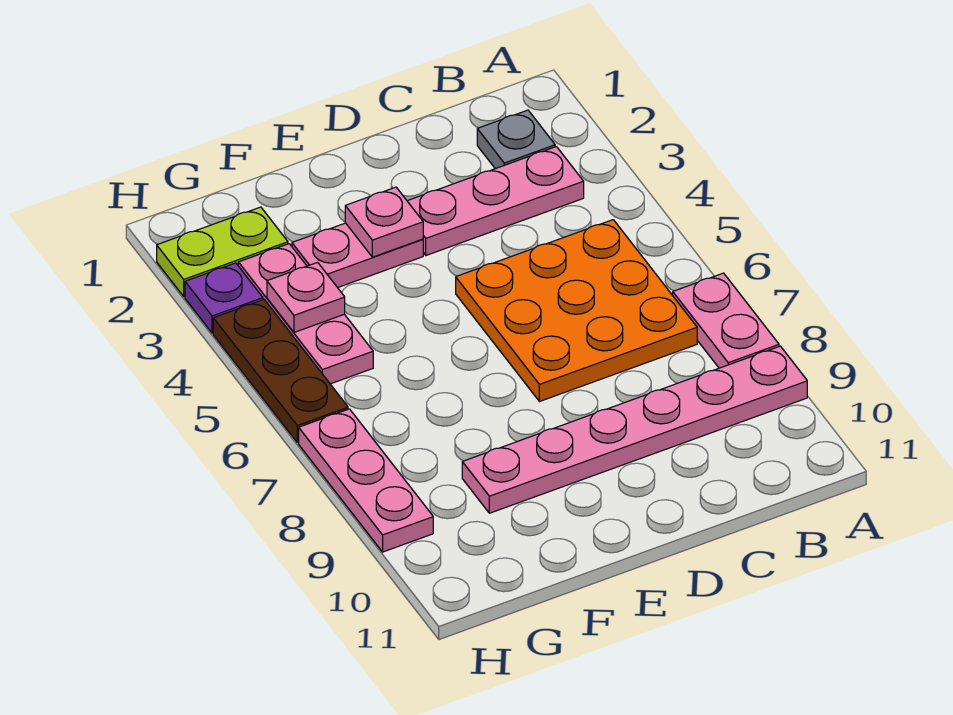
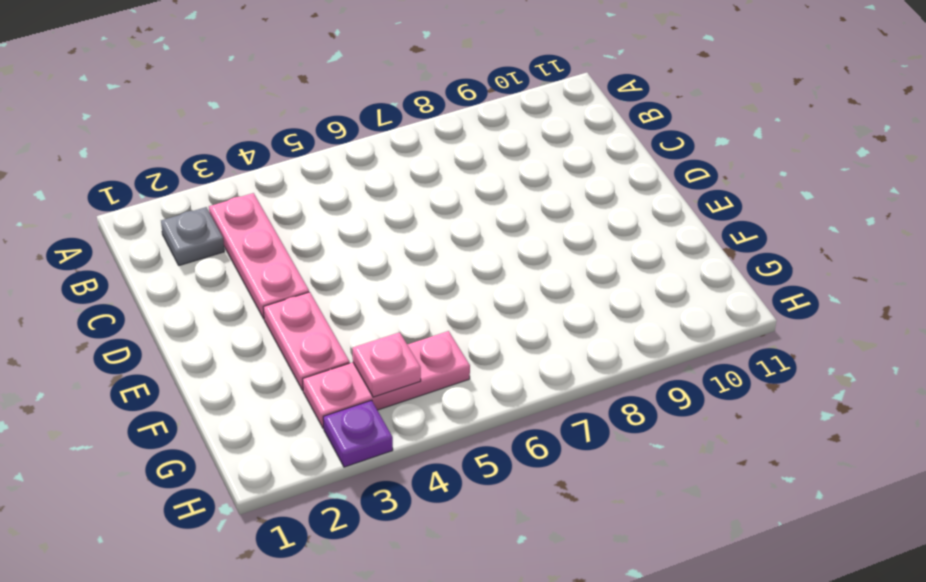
none -> pink 1x2 plate [673,273,779,368]
none -> pink 1x6 plate [462,346,807,513]
none -> orange 3x3 plate [456,220,697,402]

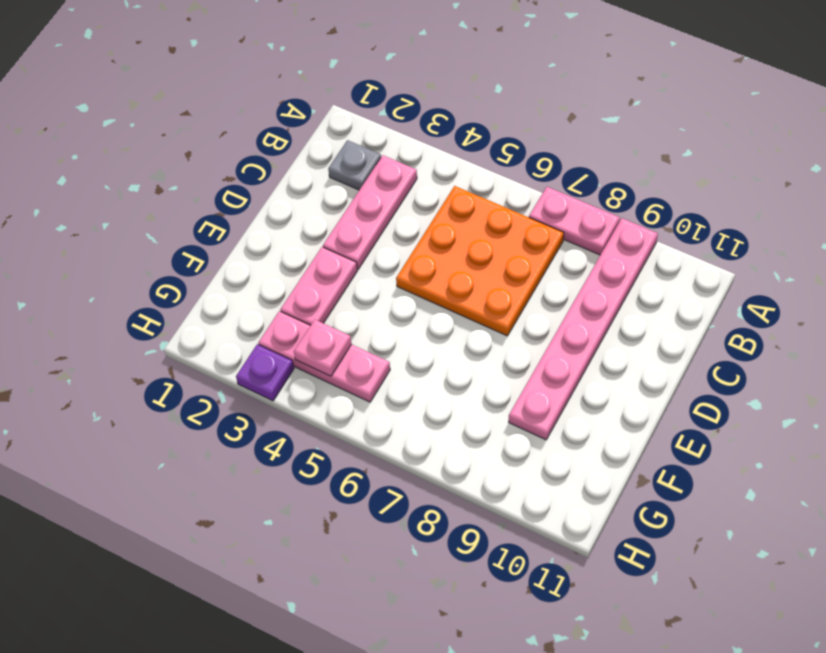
none -> lime 1x2 plate [157,207,288,296]
none -> brown 1x3 plate [213,300,348,443]
none -> pink 1x3 plate [299,409,433,552]

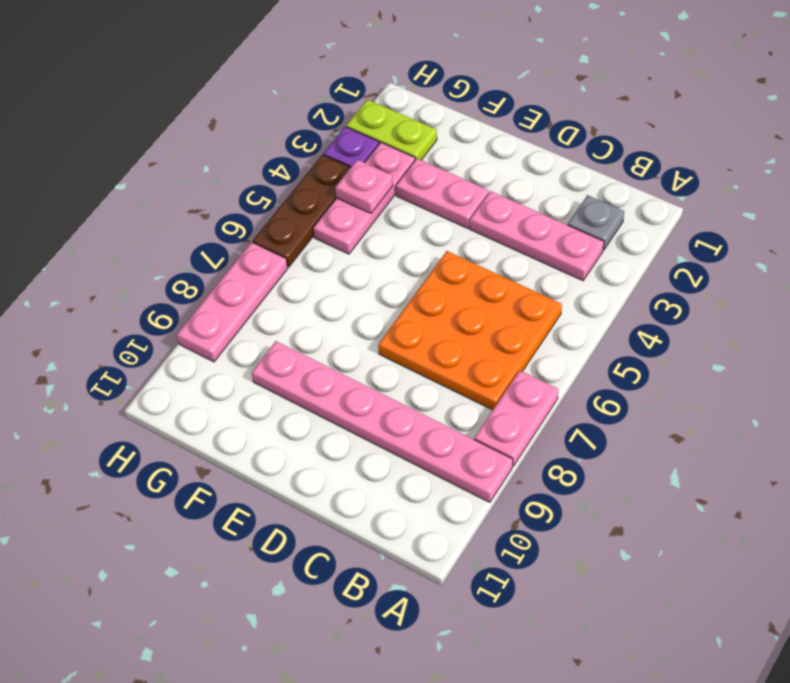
none -> pink 1x1 plate [345,187,423,257]

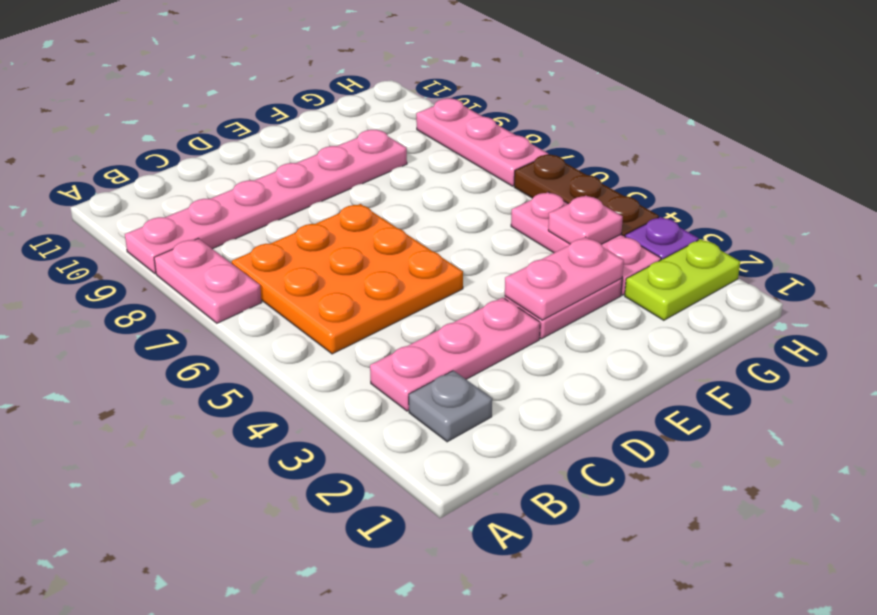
pink 1x2 plate [505,237,624,320] -> pink 1x1 plate [345,187,423,257]

